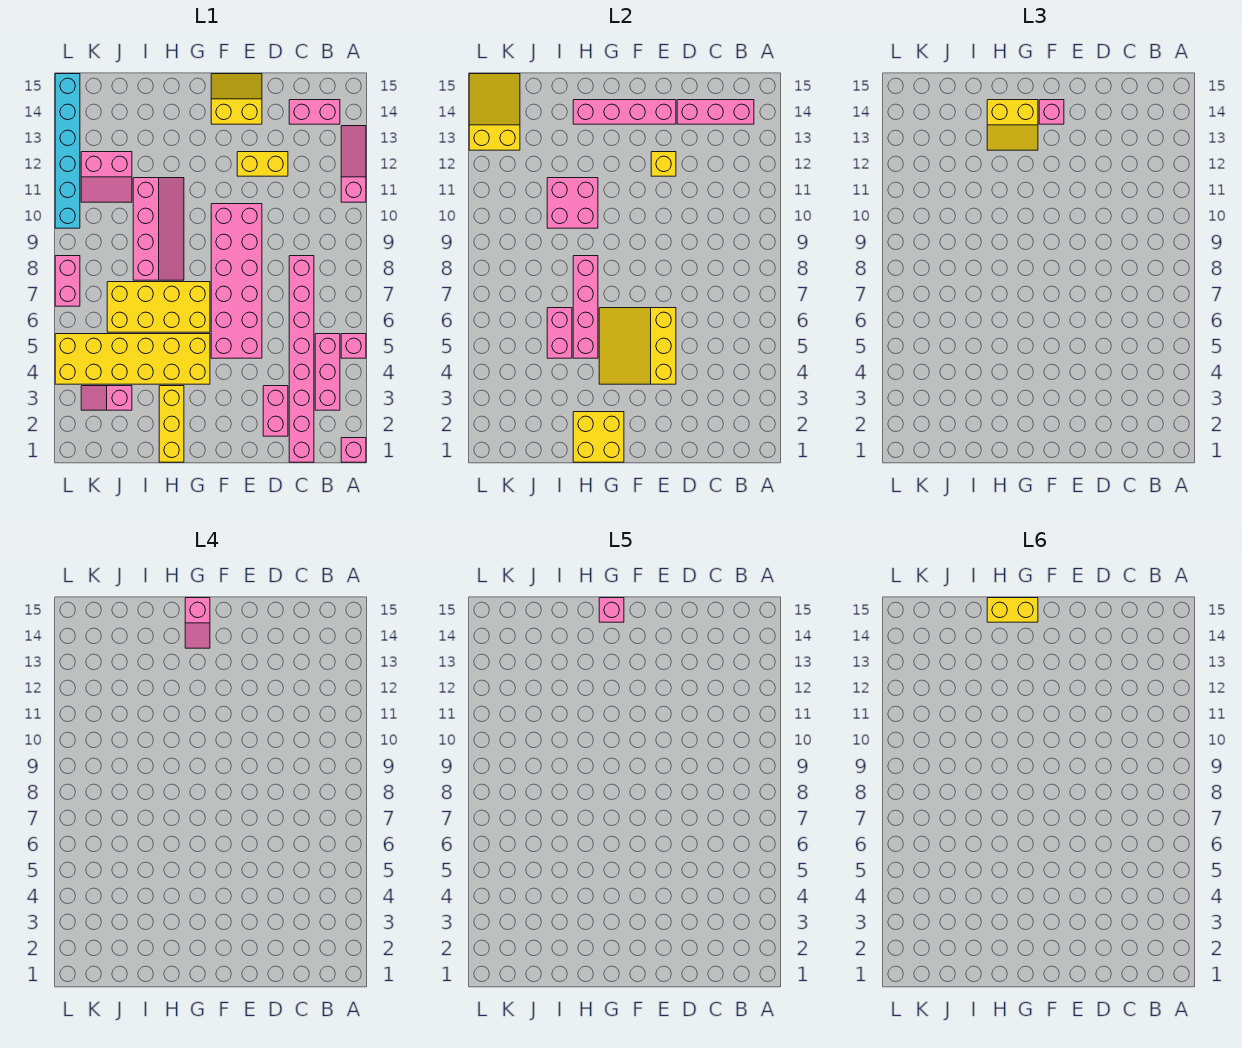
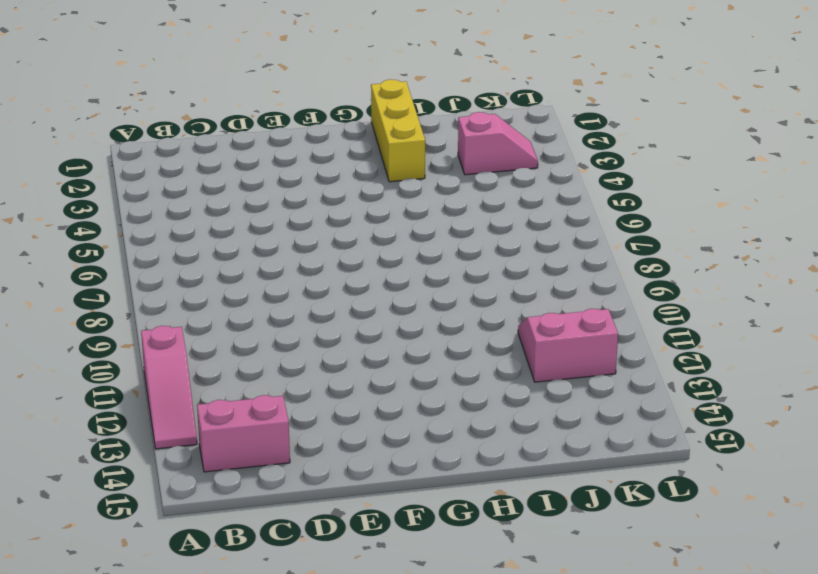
none -> pink 1x1 brick [341,438,366,462]
none -> pink 1x1 brick [341,334,366,358]
none -> pink 1x3 brick [315,334,340,410]
none -> pink 1x8 brick [289,256,314,462]

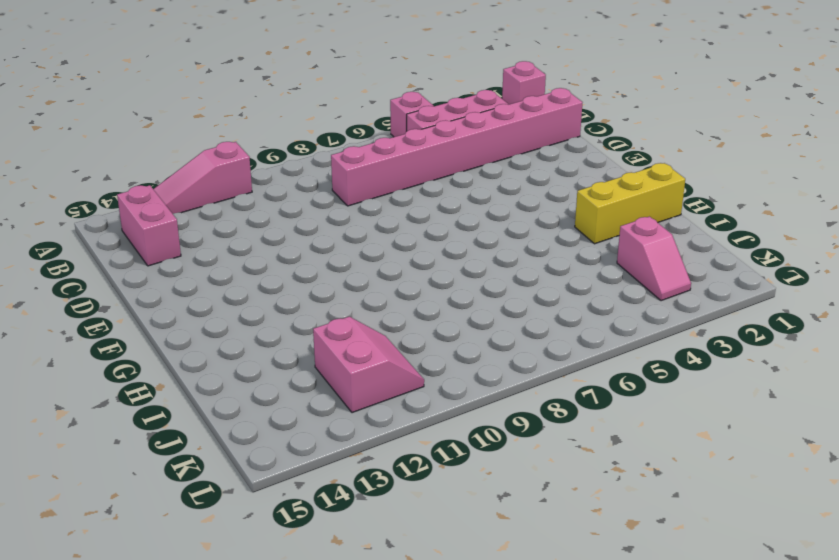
none -> pink 1x2 brick [263,386,288,436]
none -> yellow 1x2 brick [237,152,288,176]
none -> pink 2x6 brick [211,204,262,358]
none -> yellow 2x2 slope [211,74,262,124]

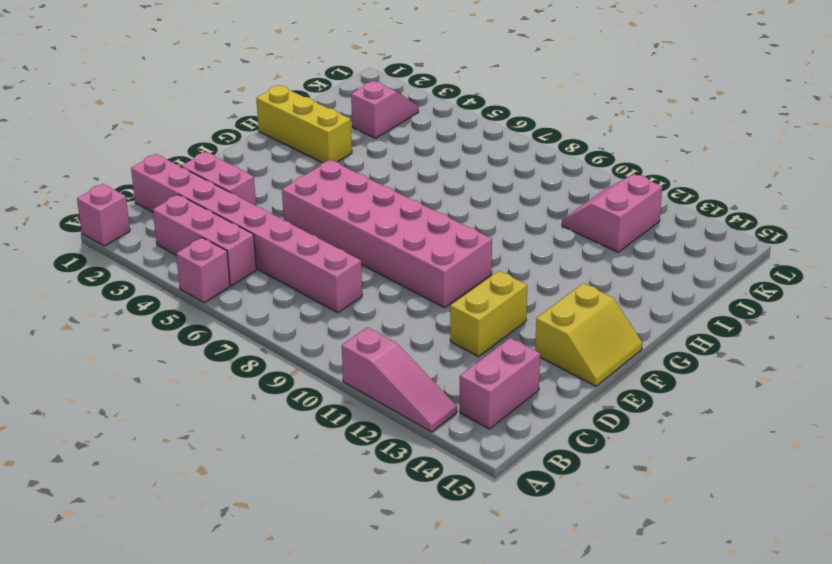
none -> yellow 2x6 brick [55,334,210,384]
none -> yellow 2x4 brick [107,282,210,332]
none -> pink 2x4 slope [133,178,184,280]
none -> pink 1x2 brick [55,256,80,306]

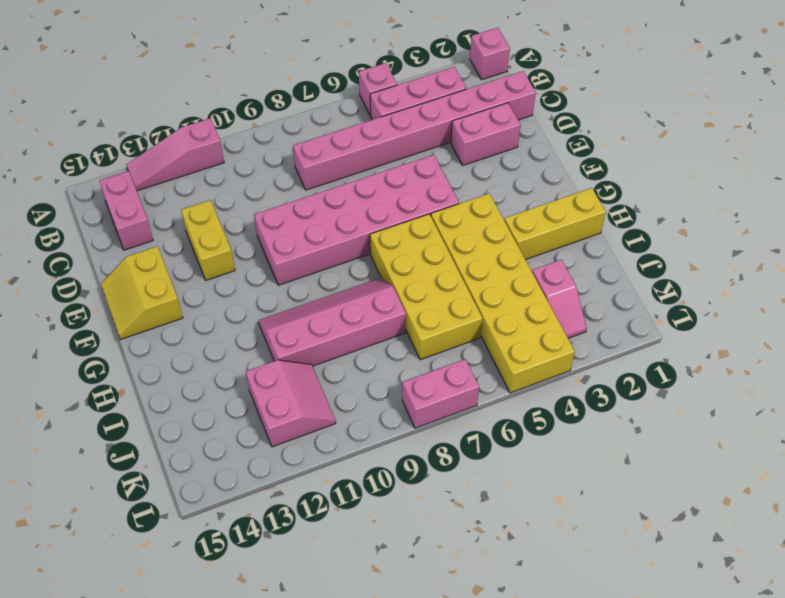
none -> cyan 1x6 brick [55,74,80,228]
none -> pink 1x3 brick [677,100,754,124]
none -> yellow 3x3 slope [599,308,676,384]
none -> yellow 1x1 brick [651,152,676,176]

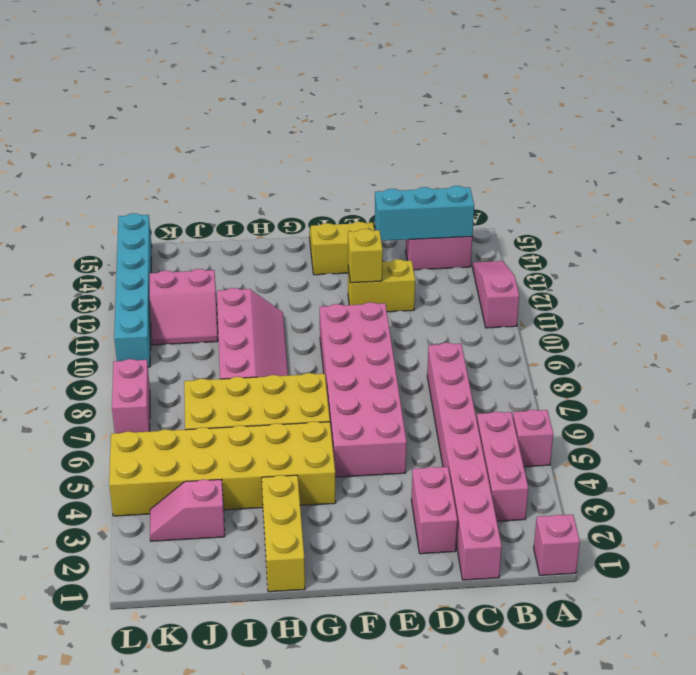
cyan 1x3 brick [375,186,474,241] -> pink 1x3 brick [677,100,754,124]
none -> yellow 3x3 slope [599,308,676,384]
none -> pink 1x4 brick [573,100,676,124]
none -> yellow 2x2 brick [573,412,624,462]
none -> pink 1x4 brick [573,256,598,358]

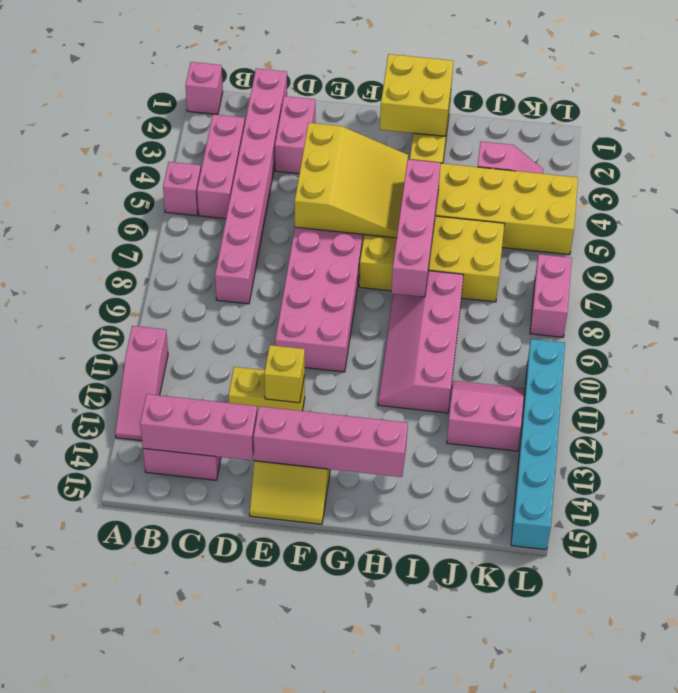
none -> pink 2x2 brick [547,178,598,228]
none -> pink 1x2 brick [547,308,572,358]
none -> yellow 2x3 slope [469,74,520,150]
none -> pink 1x1 brick [1039,100,1064,124]

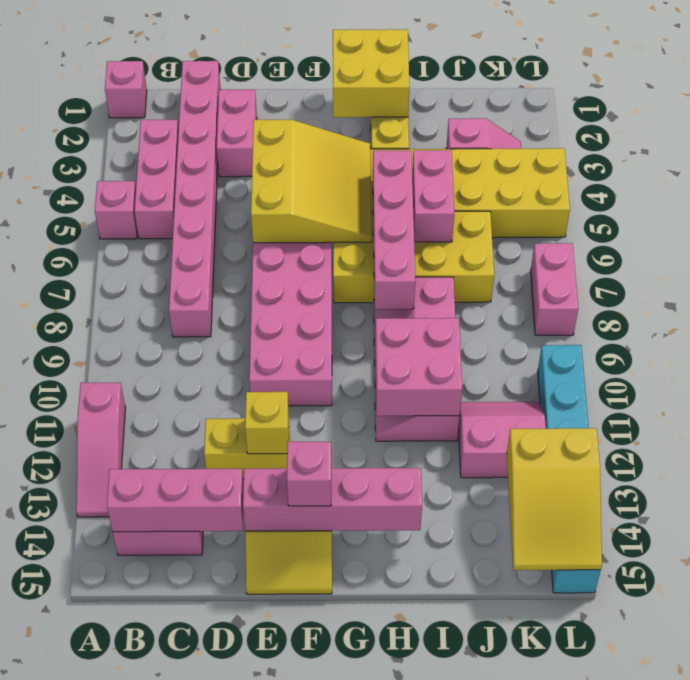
none -> yellow 2x2 slope [987,100,1038,150]
none -> pink 1x2 slope [185,598,210,648]
none -> pink 1x1 brick [599,598,624,622]
none -> yellow 1x2 brick [987,598,1038,622]

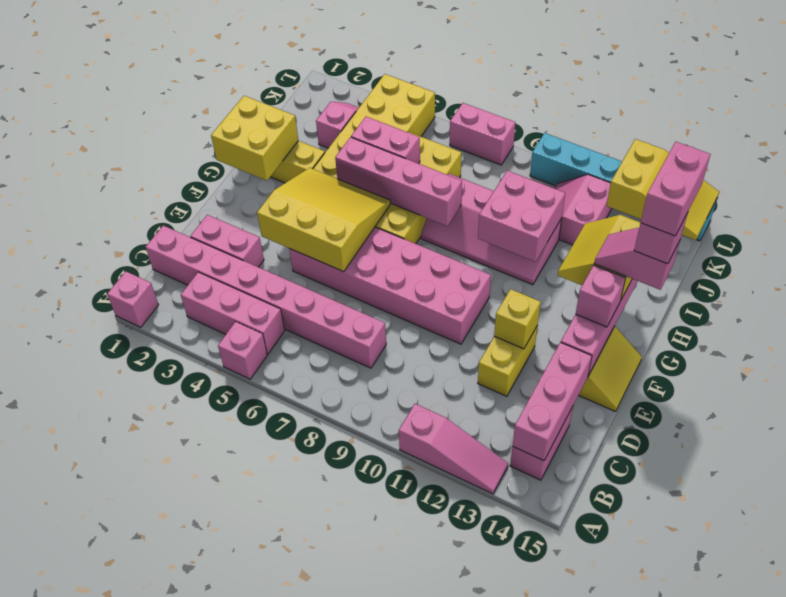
pink 1x2 brick [641,142,710,236] -> yellow 1x2 brick [987,598,1038,622]

